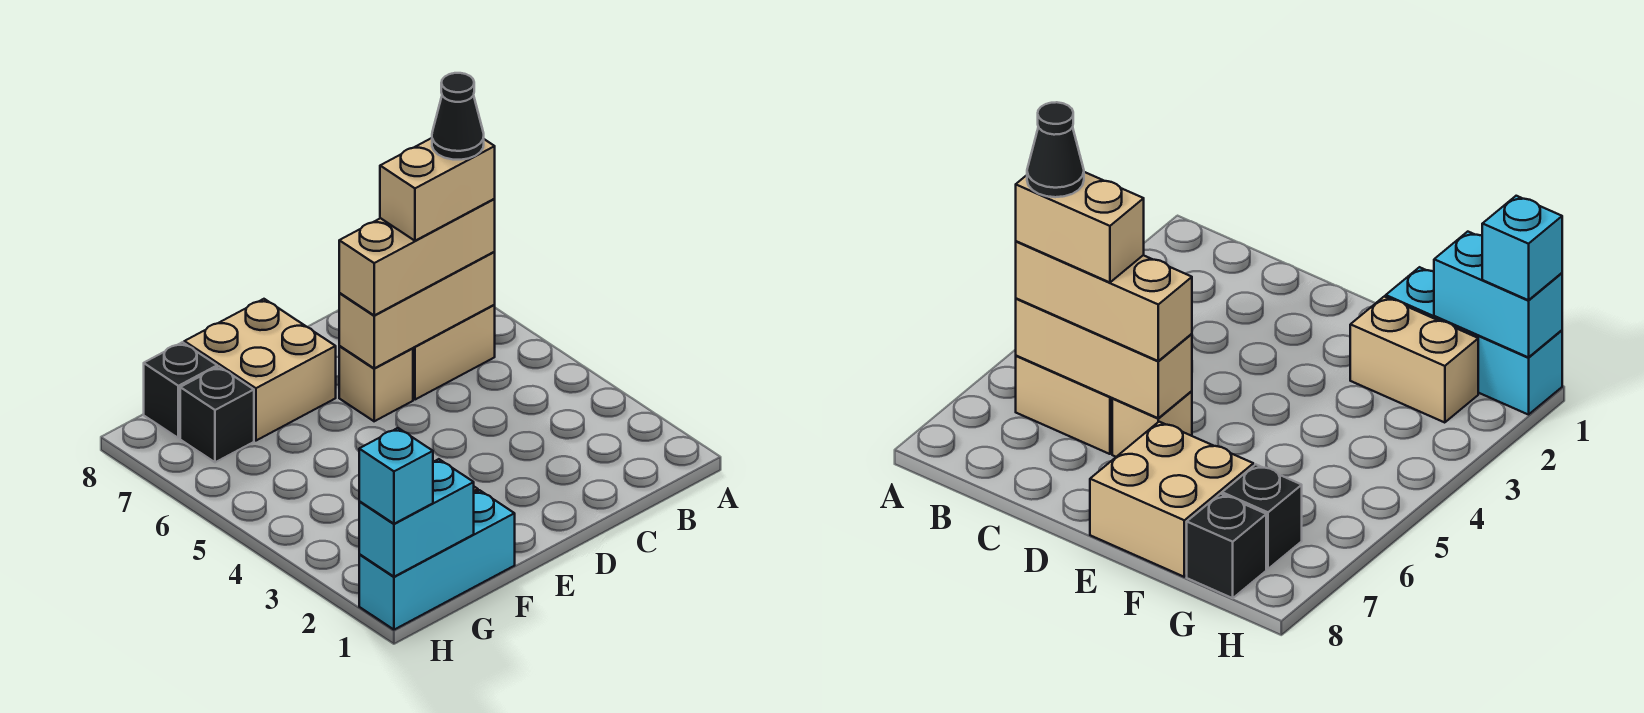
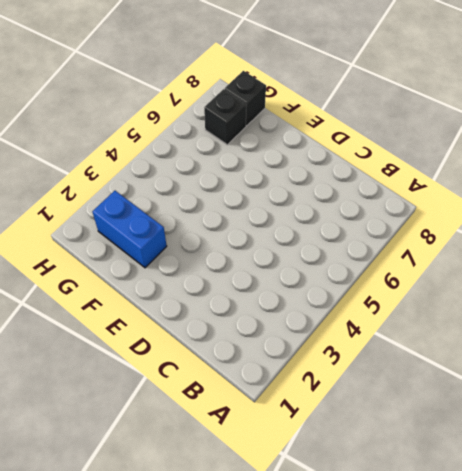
blue 1x2 brick [92,191,167,268] -> tan 1x2 brick [1350,297,1478,423]
none -> tan 1x2 brick [413,305,495,400]
none -> tan 1x1 brick [339,346,413,421]
none -> tan 2x2 brick [184,299,336,441]

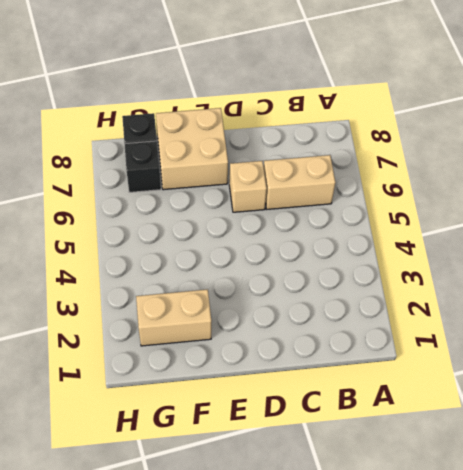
none -> cyan 1x3 brick [359,490,515,630]
none -> tan 1x3 brick [339,252,495,368]
none -> cyan 1x2 brick [359,459,474,577]

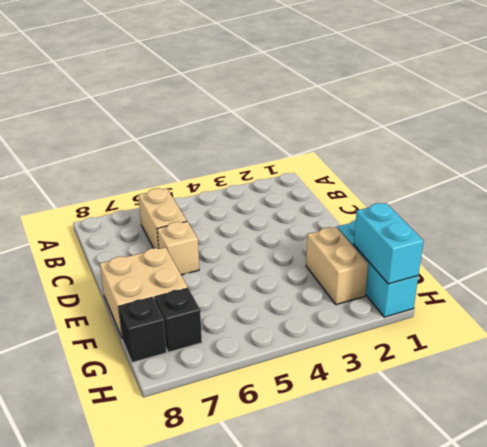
none -> tan 1x3 brick [339,252,495,368]
none -> tan 1x3 brick [339,199,495,315]
none -> cyan 1x1 brick [359,428,433,524]

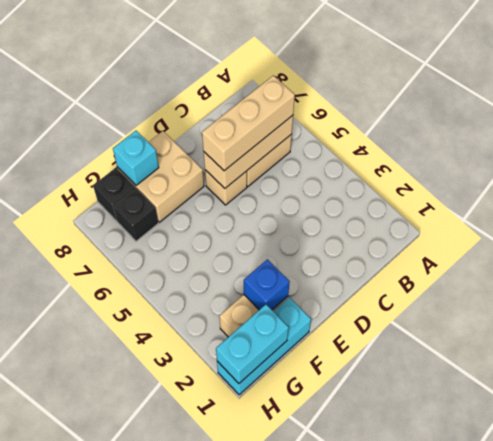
blue 1x1 brick [244,259,290,310] -> none
cyan 1x1 brick [113,131,159,185] -> cyan 1x1 brick moved to [359,428,433,524]
none -> tan 1x2 brick [380,138,495,241]
none -> black 1x1 cone [432,73,484,160]

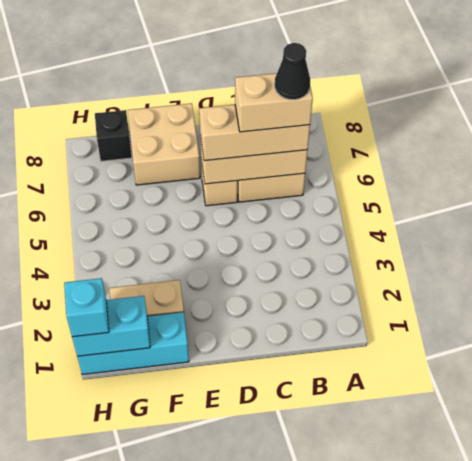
none -> black 1x1 brick [180,367,254,462]

